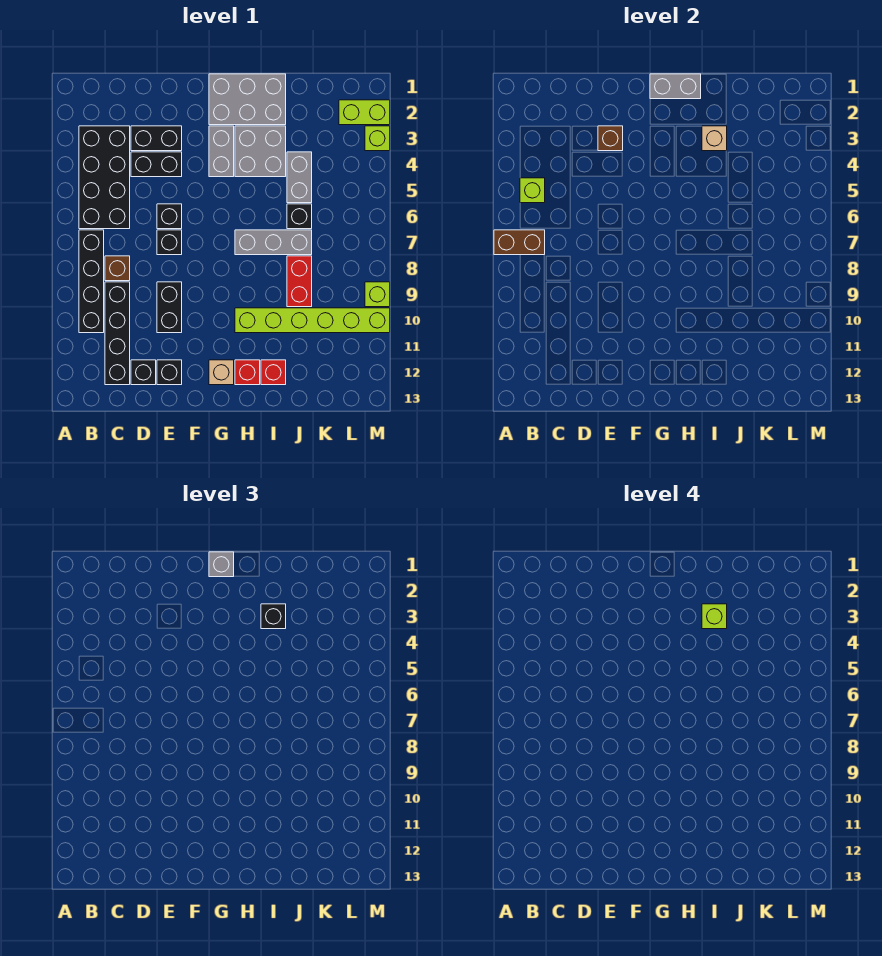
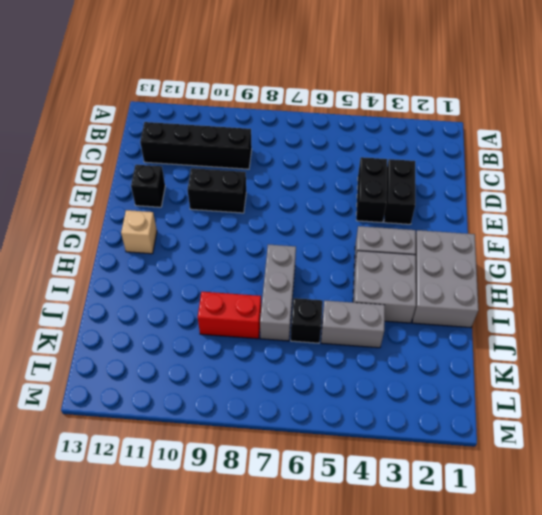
none -> black 2x4 brick [79,126,130,229]
none -> black 1x4 brick [79,230,104,333]
none -> brown 1x1 brick [105,256,130,281]
none -> black 1x1 brick [131,360,156,385]

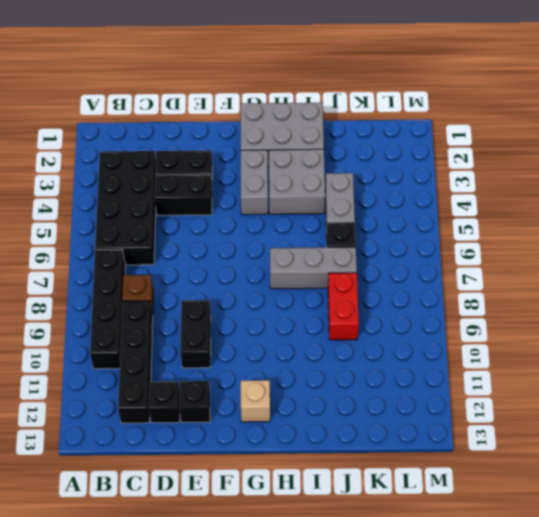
none -> black 1x1 brick [157,204,182,229]
none -> black 1x1 brick [157,230,182,255]
none -> lime 1x6 brick [235,308,390,333]
none -> red 1x1 brick [235,360,260,385]

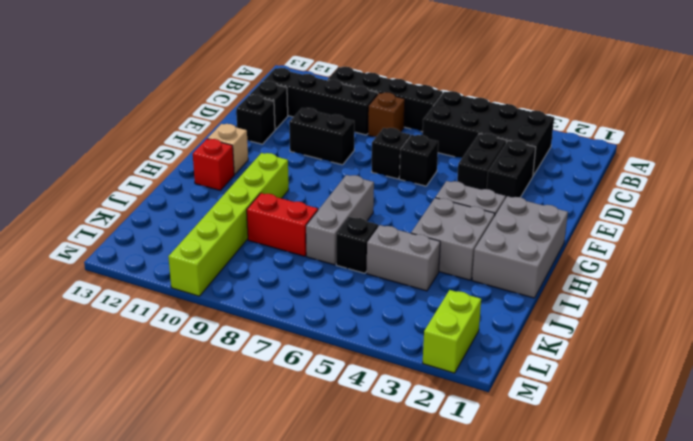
none -> red 1x1 brick [261,360,286,385]
none -> lime 1x1 brick [365,126,390,151]
none -> lime 1x1 brick [365,282,390,307]
none -> brown 1x2 brick [494,230,545,255]

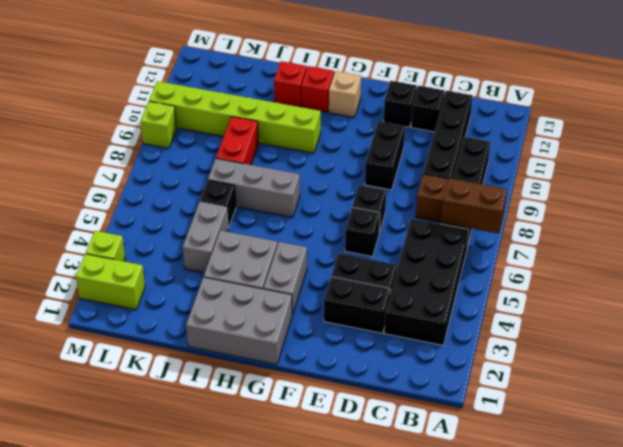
none -> lime 1x1 brick [520,178,545,203]
none -> brown 1x1 brick [598,126,623,151]
none -> grey 1x2 brick [650,74,701,99]
none -> tan 1x1 brick [702,126,727,151]

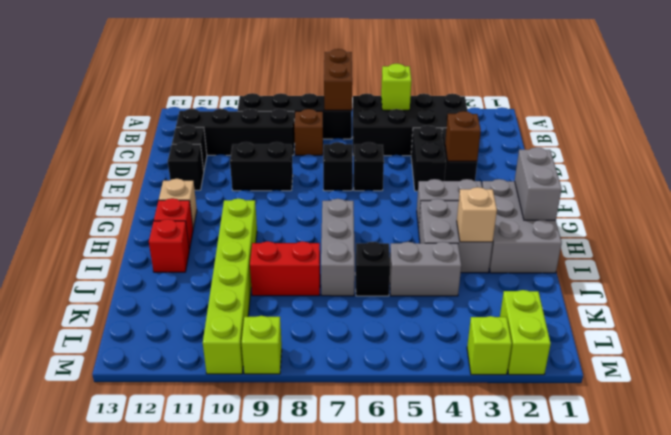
none -> grey 1x1 brick [209,552,234,577]
none -> black 1x1 brick [261,604,286,629]
none -> lime 1x1 brick [702,604,727,629]

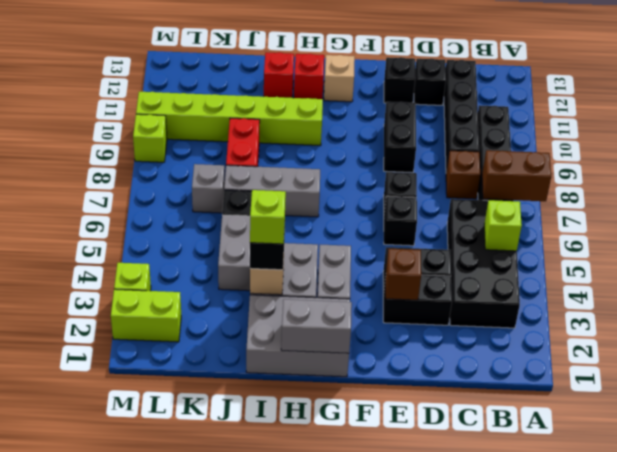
grey 1x1 brick [192,164,225,213] -> grey 1x1 brick moved to [209,552,234,577]

